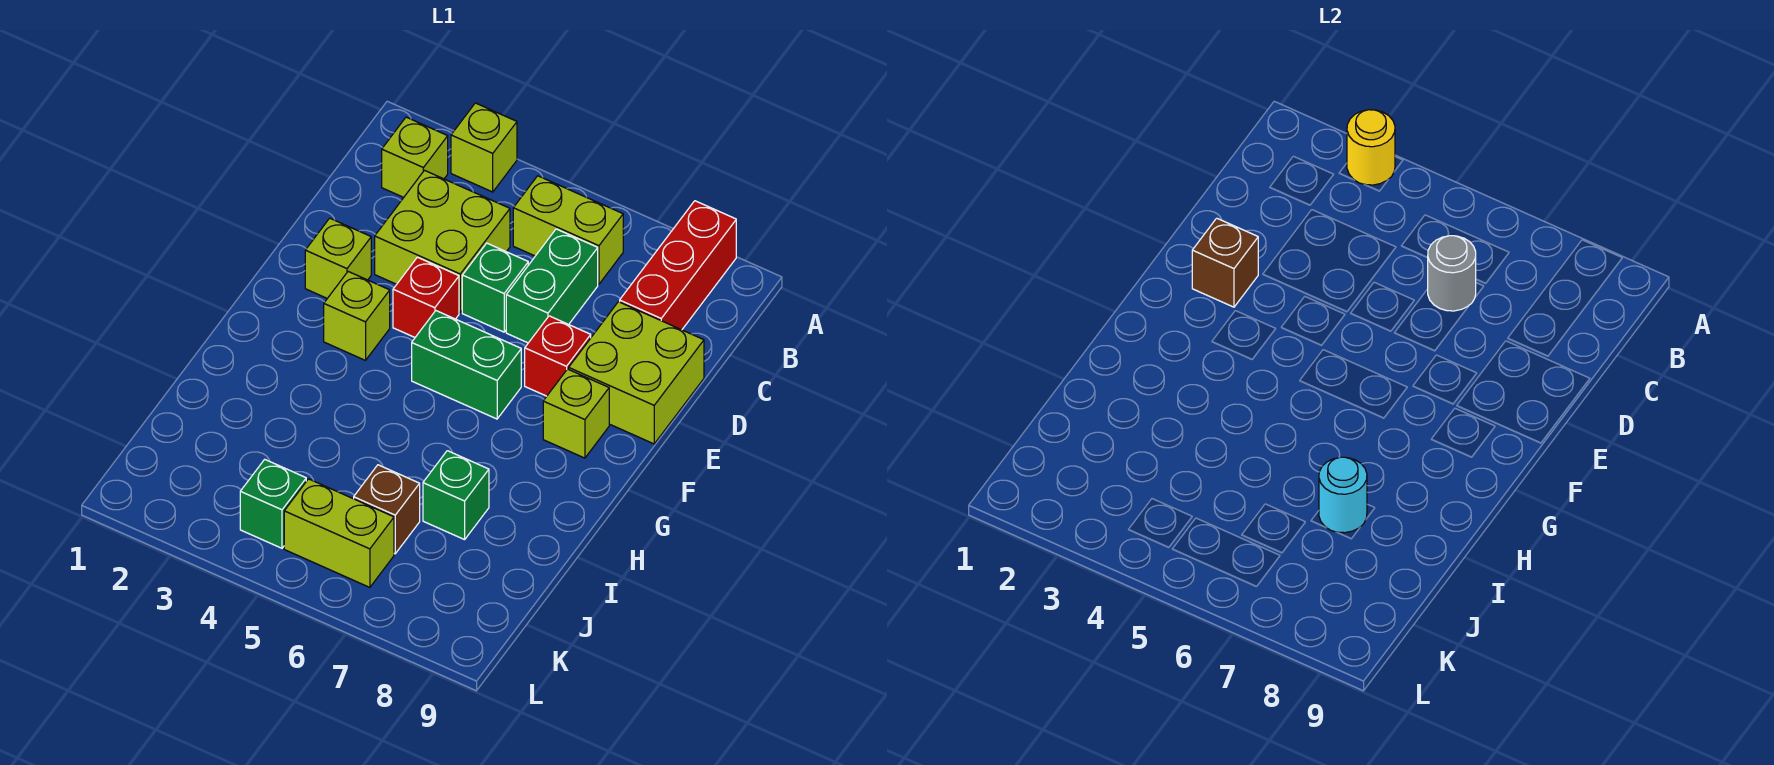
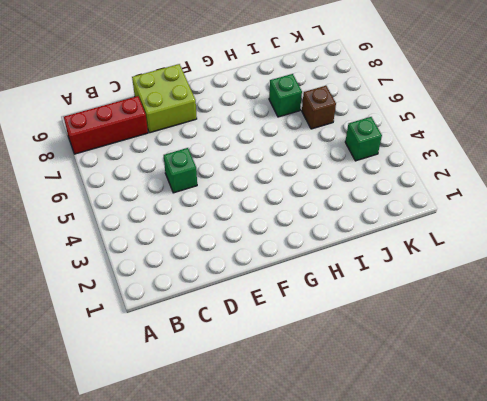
none -> lime 1x1 brick [451,103,517,192]
none -> lime 1x1 brick [382,117,448,197]
none -> lime 1x2 brick [513,176,623,284]

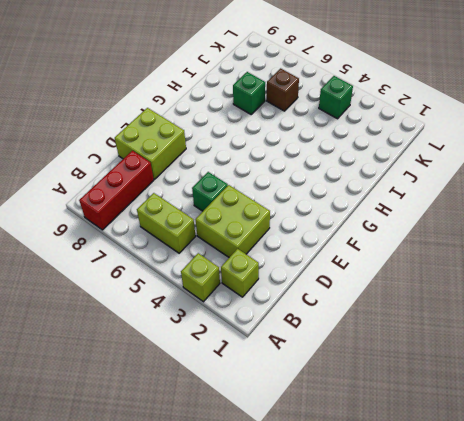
none -> green 1x2 brick [506,229,598,343]
none -> lime 1x1 brick [305,218,371,298]
none -> red 1x1 brick [393,257,459,337]

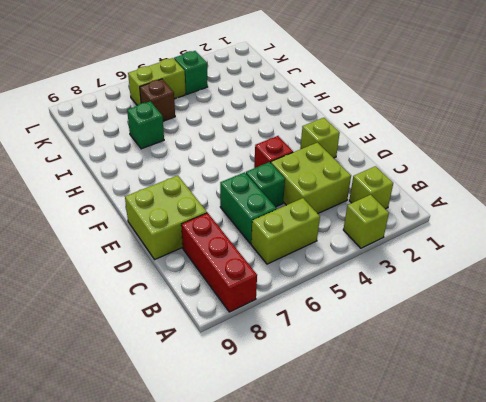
none -> red 1x1 brick [525,316,591,396]
none -> lime 1x1 brick [324,272,390,360]
none -> green 1x2 brick [412,311,521,419]

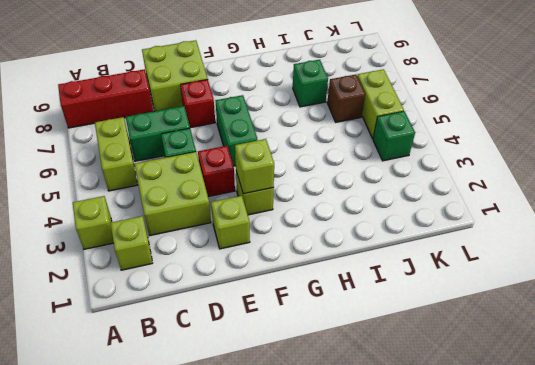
lime 1x1 brick [235,139,274,194] -> lime 1x1 brick moved to [543,369,609,458]
none -> yellow 1x1 round brick [1347,110,1395,185]
none -> grey 1x1 round brick [1427,236,1476,311]
none -> brown 1x1 brick [1192,218,1258,307]

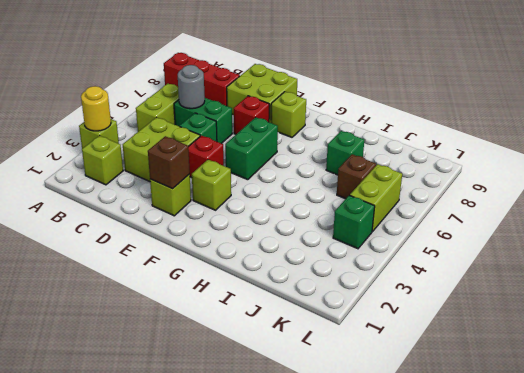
none -> cyan 1x1 round brick [1319,457,1367,533]

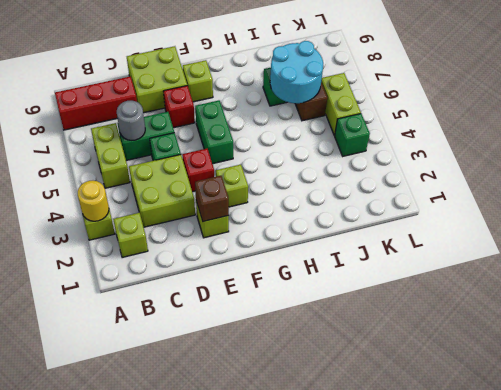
cyan 2x2 round brick [270,41,323,103] -> cyan 1x1 round brick [1319,457,1367,533]

